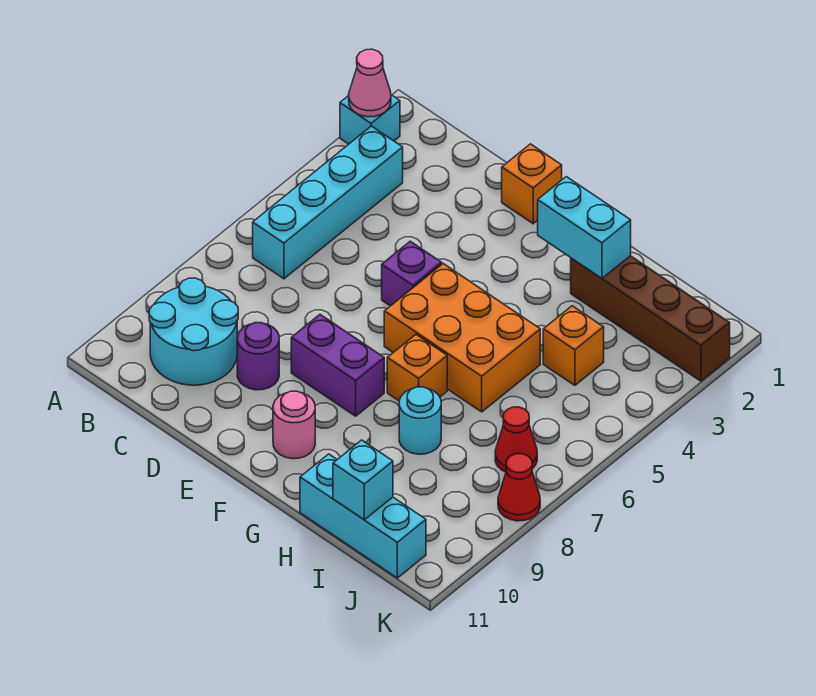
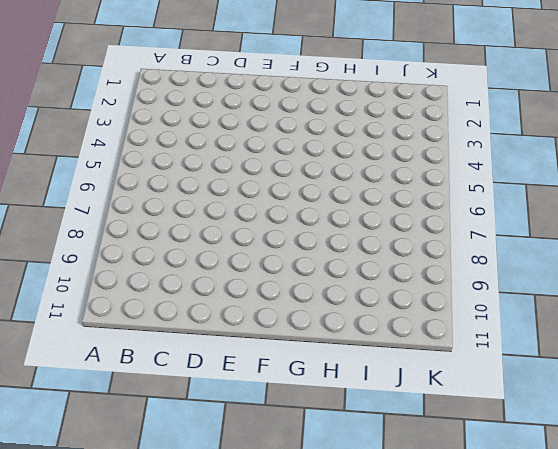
none -> cyan 1x1 brick [340,95,400,144]
none -> cyan 1x4 brick [253,126,403,279]
none -> cyan 2x2 round brick [149,278,238,385]

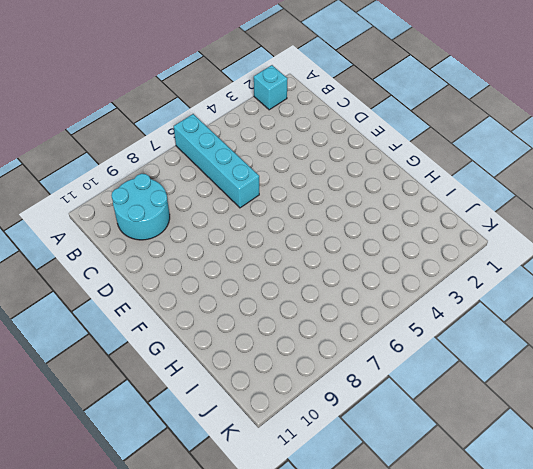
cyan 1x4 brick [174,114,259,208] -> cyan 1x4 brick turned to [253,126,403,279]
none -> purple 1x1 round brick [237,323,279,390]
none -> orange 1x1 brick [502,144,562,224]
none -> purple 1x1 brick [382,241,442,306]

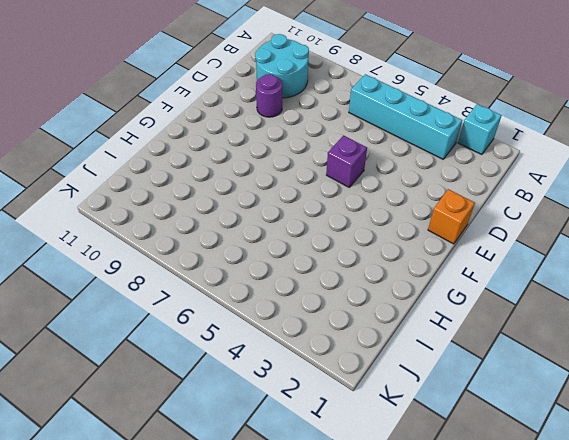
none -> purple 1x2 brick [291,315,384,416]
none -> orange 2x3 brick [384,264,540,412]
none -> pink 1x1 round brick [273,391,315,459]

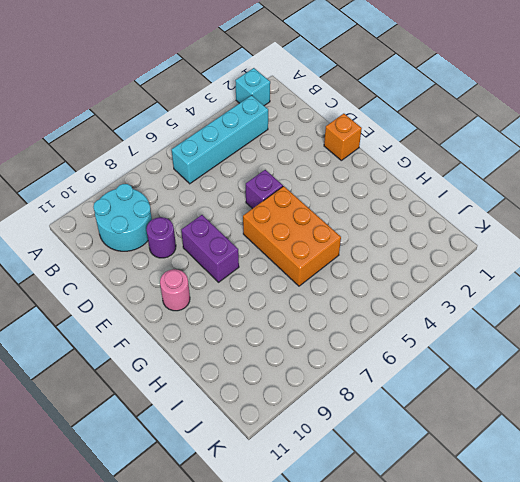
none -> orange 1x1 brick [387,335,447,401]
none -> brown 1x4 brick [571,256,730,381]
none -> cyan 1x1 round brick [399,387,441,454]

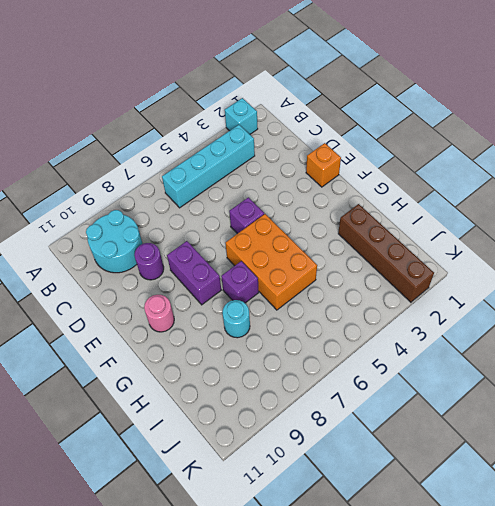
purple 1x1 brick [221,261,259,303] -> orange 1x1 brick [387,335,447,401]
none -> cyan 1x3 brick [300,454,426,578]
none -> orange 1x1 brick [543,306,604,385]
none -> red 1x1 cone [495,407,537,472]

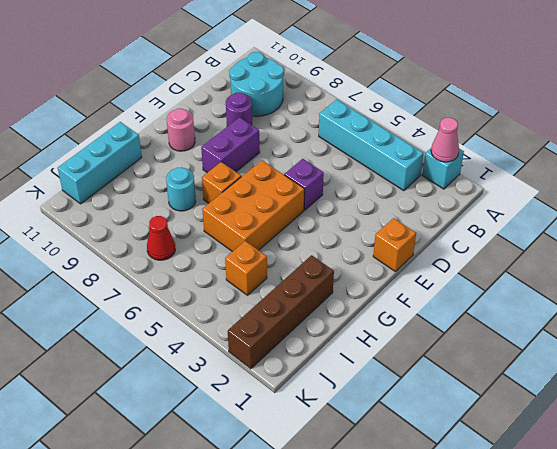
none -> red 1x1 cone [498,454,540,521]
none -> cyan 1x2 brick [538,177,631,278]
none -> cyan 1x1 brick [333,440,393,520]

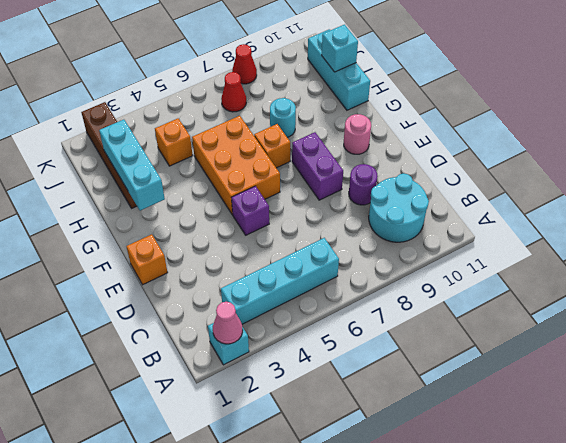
cyan 1x3 brick [99,120,165,211] -> cyan 1x2 brick [538,177,631,278]

